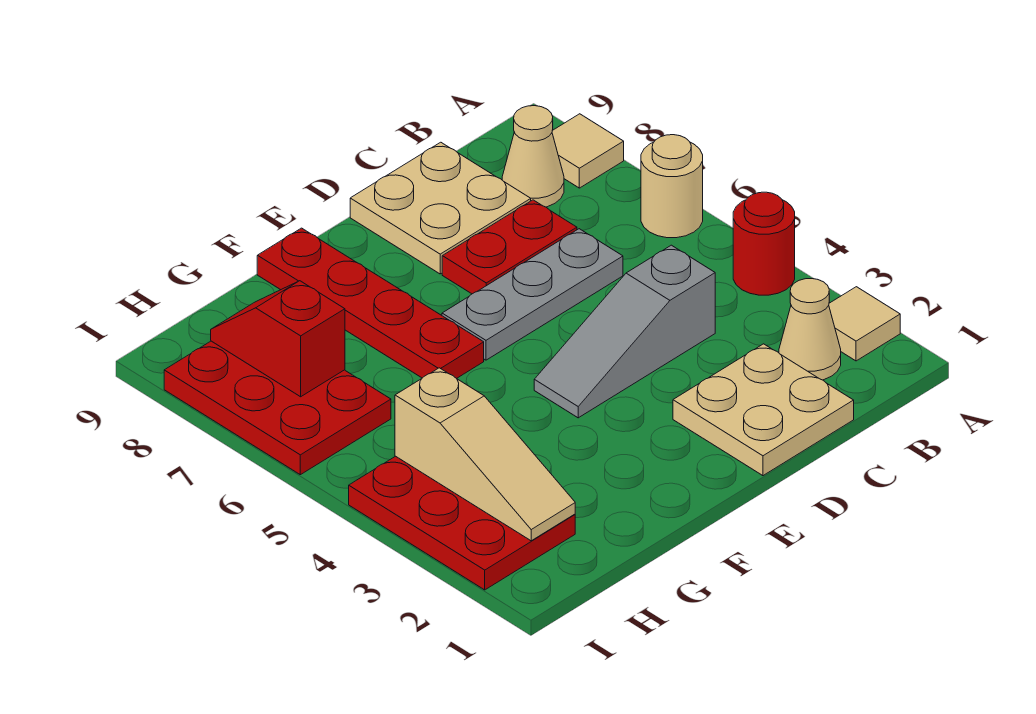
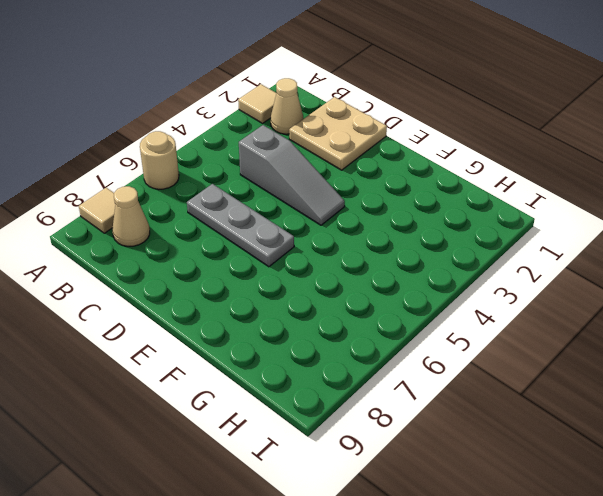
none -> red 1x1 round brick [733,192,795,295]
none -> red 1x2 plate [442,200,577,294]
none -> tan 2x2 plate [350,142,531,274]

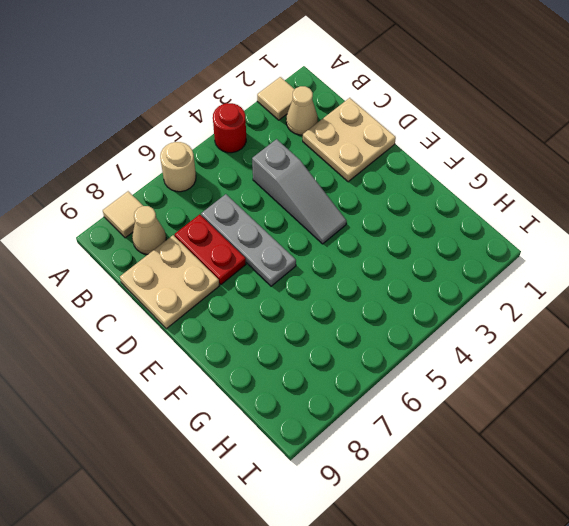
none -> red 1x4 plate [257,228,484,379]
none -> red 2x3 plate [349,456,575,590]
none -> red 2x3 plate [164,341,391,475]

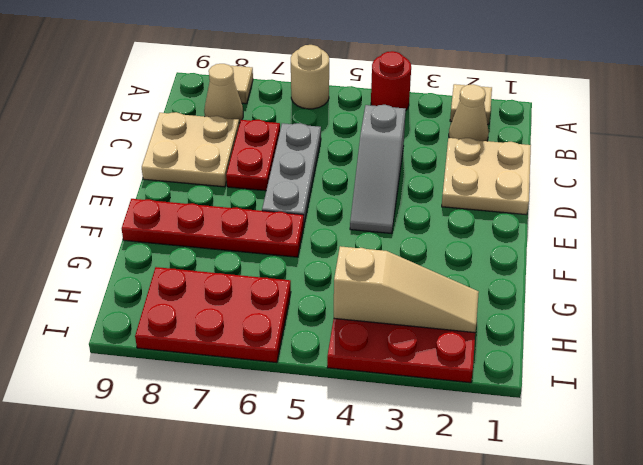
none -> red 1x2 slope [211,281,345,397]

